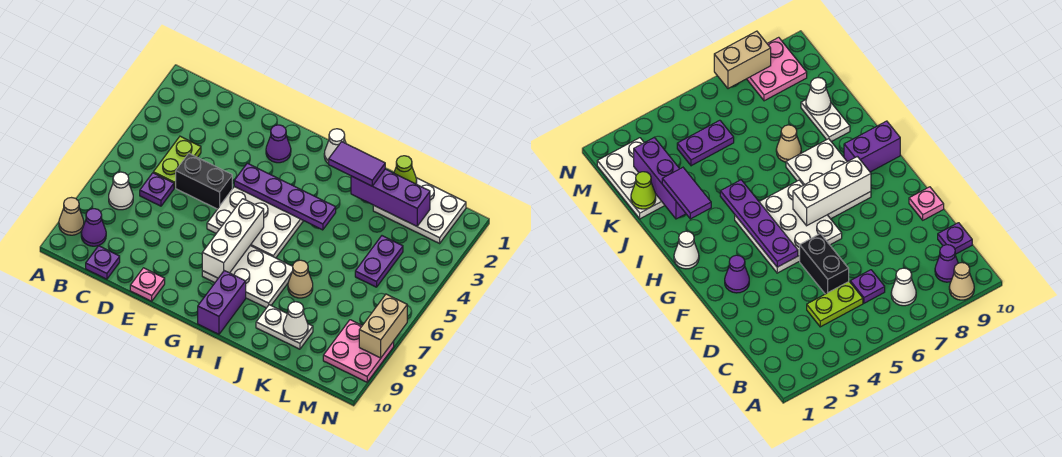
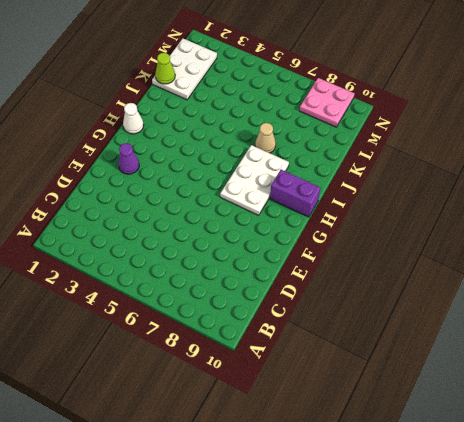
none -> tan 1x1 cone [59,198,84,235]
none -> white 1x1 cone [109,172,133,210]
none -> purple 1x1 cone [81,209,106,246]

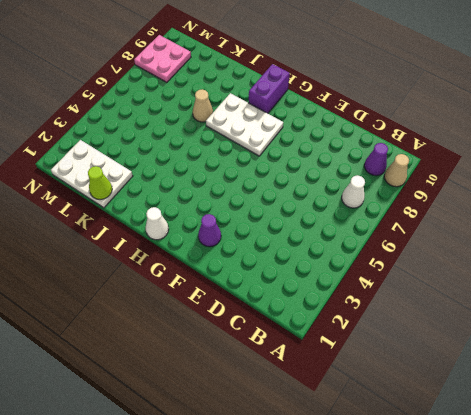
none -> lime 1x2 plate [153,136,201,188]
none -> purple 1x1 plate [140,173,174,206]
none -> purple 1x1 plate [86,246,120,279]

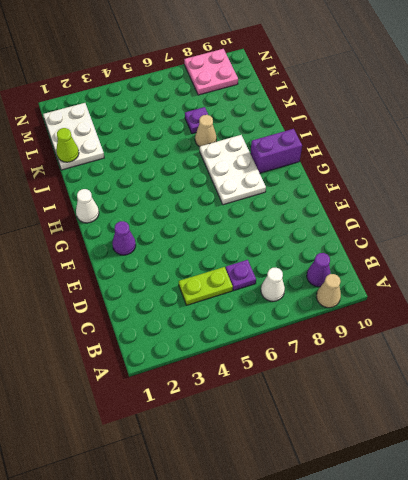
purple 1x1 plate [185,107,208,134] -> purple 1x1 plate moved to [86,246,120,279]
none -> black 1x2 brick [176,154,232,209]
none -> pink 1x1 plate [130,268,165,301]
none -> white 3x3 plate [207,187,303,258]

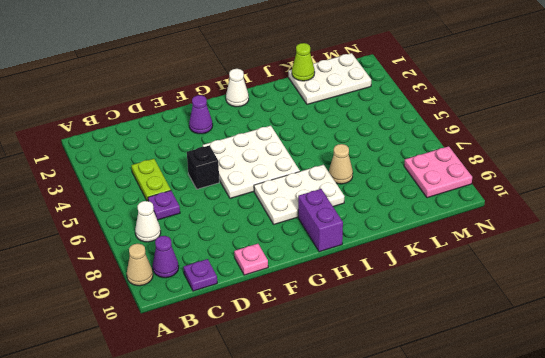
black 1x1 brick [187,146,219,189] -> black 1x2 brick [176,154,232,209]
none -> white 1x2 plate [256,305,313,349]
none -> purple 1x2 plate [355,236,403,287]
none -> purple 1x4 plate [234,163,336,230]

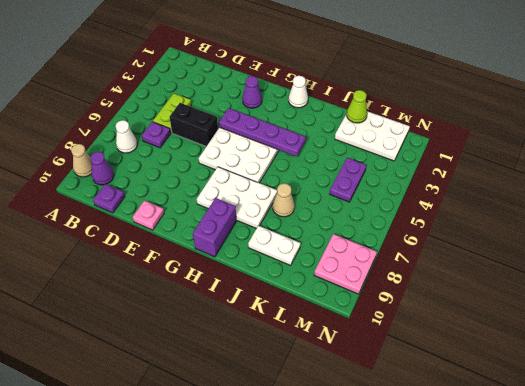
none -> white 1x3 brick [202,199,264,278]
none -> purple 1x3 brick [351,169,430,226]
none -> white 1x1 cone [283,302,308,339]

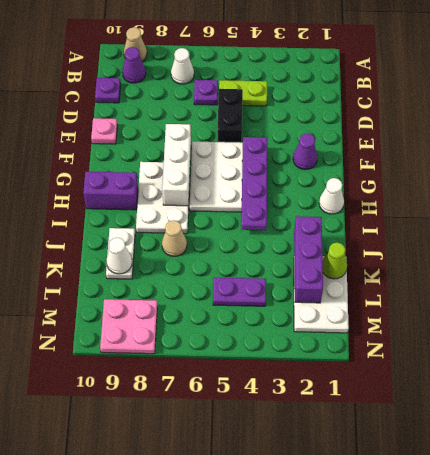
white 1x3 brick [162,124,191,206] -> white 1x3 brick turned to [202,199,264,278]
none -> tan 1x2 brick [359,294,407,358]
none -> purple 1x2 tile [329,142,385,186]

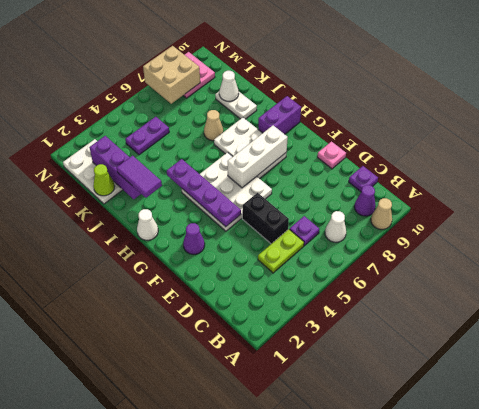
tan 2x2 brick [143,46,200,104] -> tan 1x2 brick [359,294,407,358]

